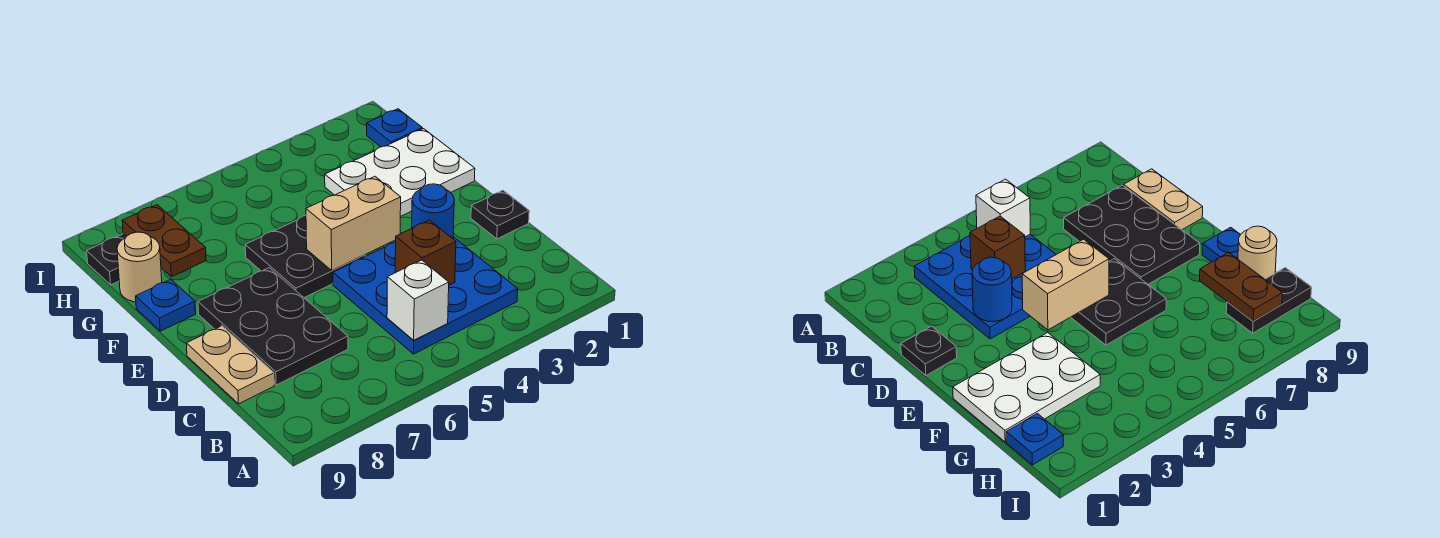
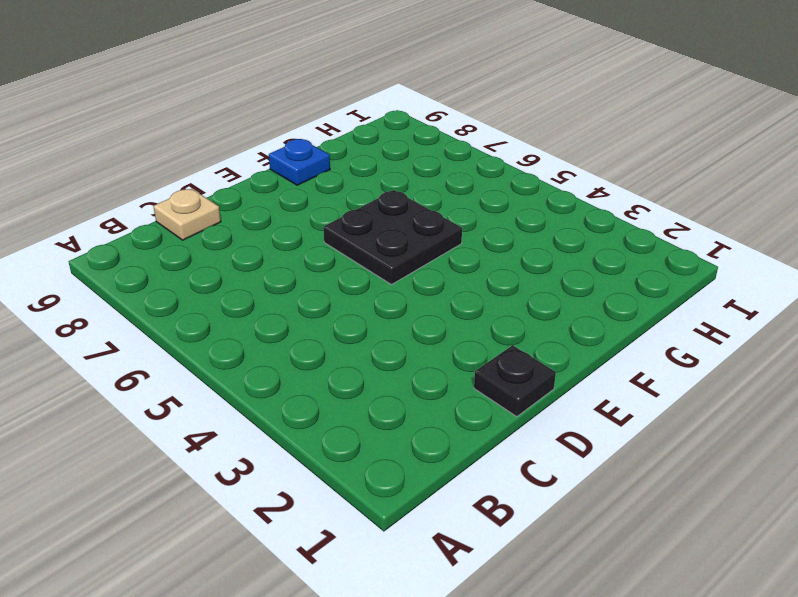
tan 1x1 plate [153,189,221,240] -> tan 1x2 plate [186,326,274,404]
none -> blue 3x3 plate [333,237,518,354]
none -> black 2x3 plate [198,268,348,385]
none -> white 2x3 plate [325,129,475,217]

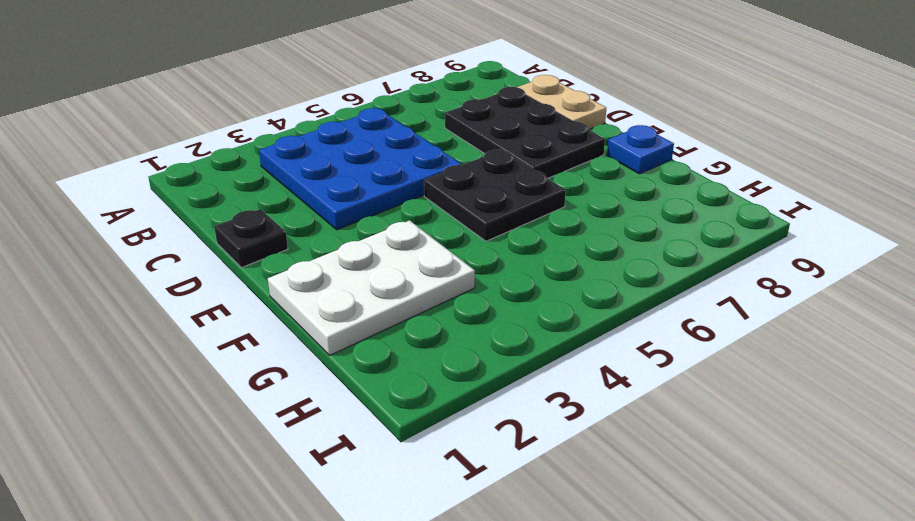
none -> tan 1x1 round brick [117,232,162,302]
none -> blue 1x1 plate [367,109,422,147]
none -> black 1x2 plate [87,234,127,285]

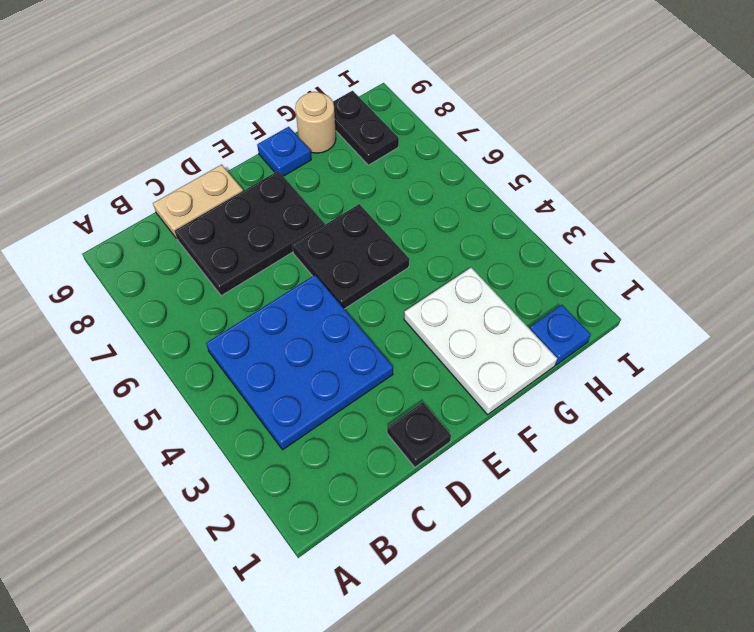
none -> white 1x1 brick [387,260,449,340]
none -> brown 1x1 brick [395,220,456,285]
none -> blue 1x1 round brick [412,184,454,239]

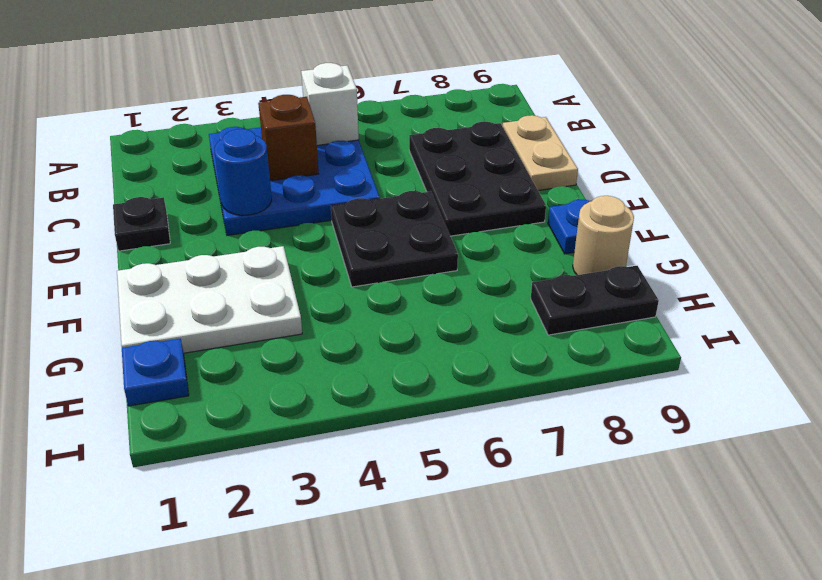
none -> tan 1x2 brick [306,176,401,270]
none -> brown 1x2 plate [122,205,206,277]

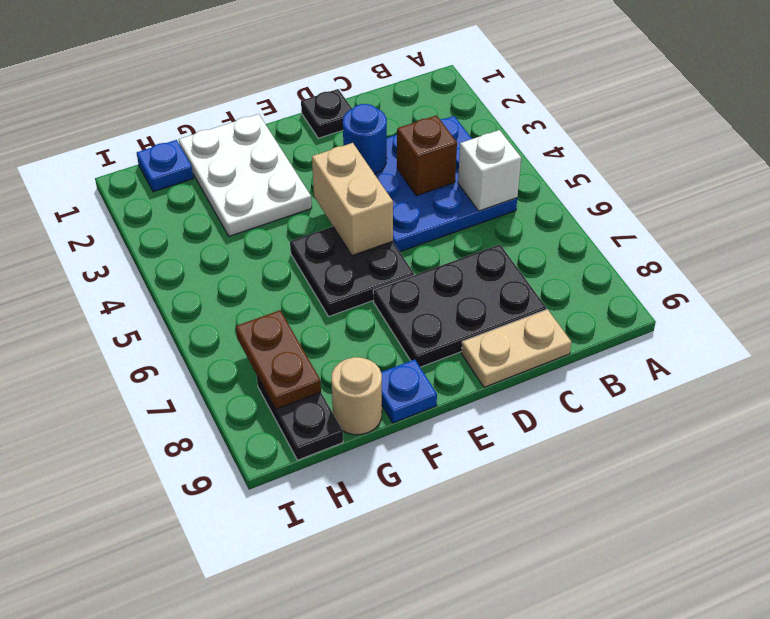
brown 1x2 plate [236,310,321,409] -> brown 1x2 plate turned to [122,205,206,277]

